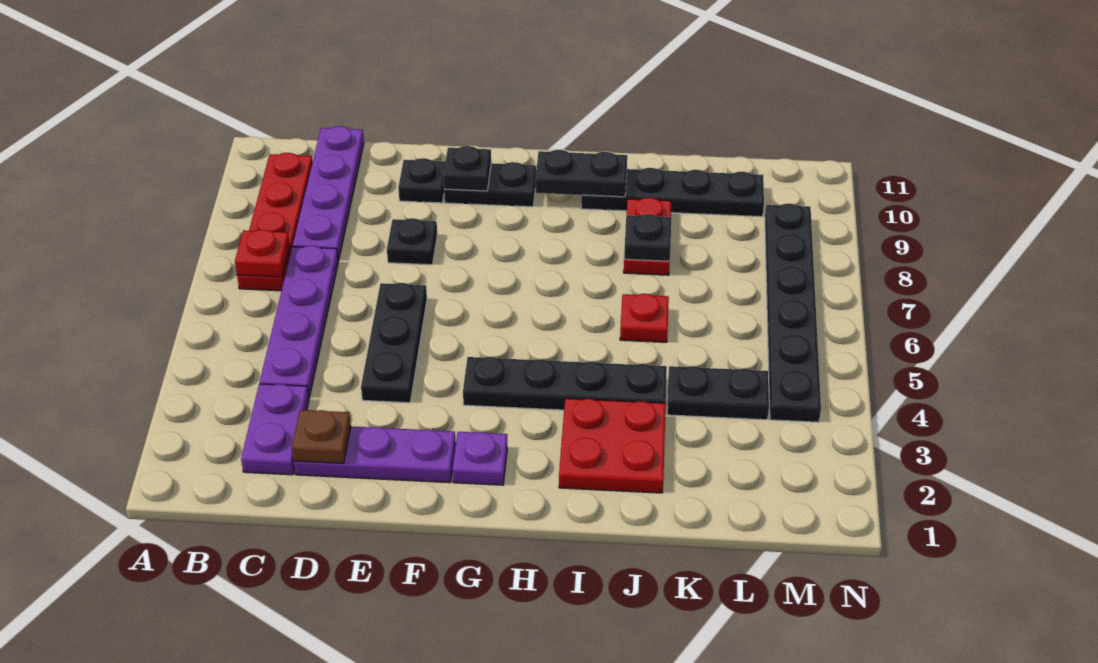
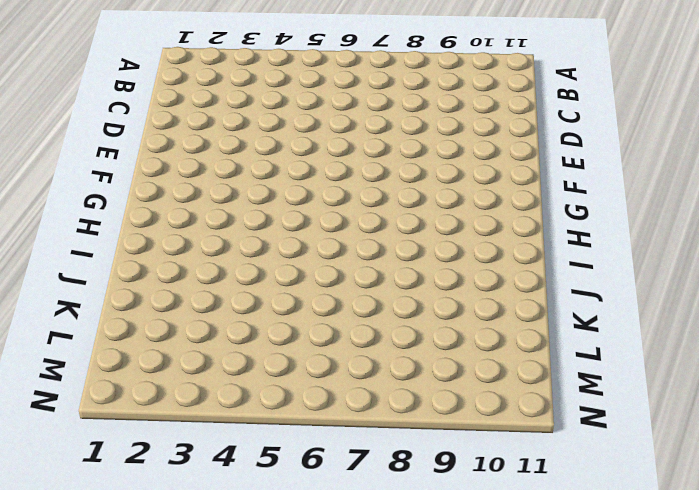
none -> red 1x4 plate [237,153,313,291]
none -> purple 1x2 plate [241,384,309,475]
none -> purple 1x4 plate [260,246,339,398]

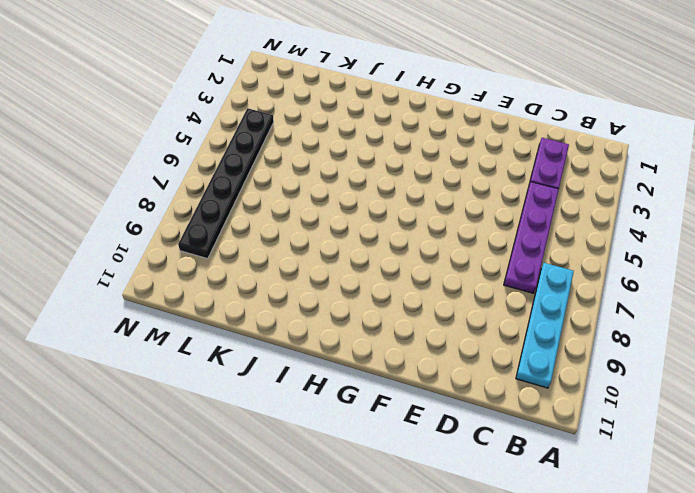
cyan 1x4 plate [516,263,574,388] -> red 1x4 plate [237,153,313,291]
none -> purple 1x4 plate [293,126,364,260]
none -> purple 1x3 plate [294,426,456,483]
none -> black 1x3 plate [361,283,427,403]

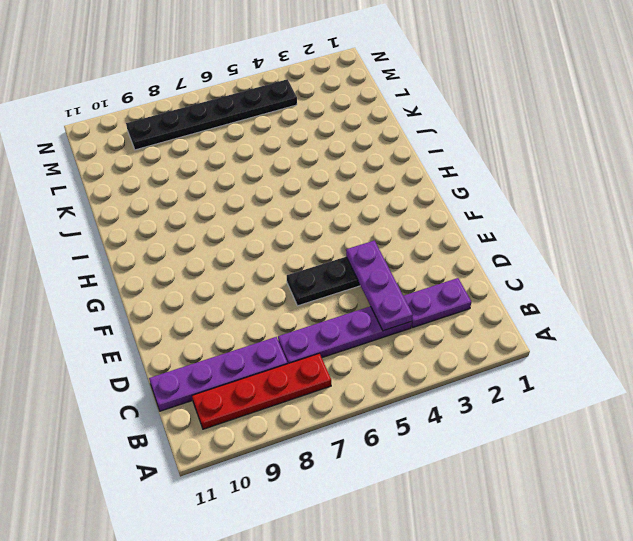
purple 1x3 plate [346,241,413,331] -> purple 1x3 plate moved to [294,426,456,483]
none -> black 1x1 plate [387,218,437,265]
none -> black 1x1 plate [398,158,445,203]
none -> black 1x2 plate [444,162,536,207]

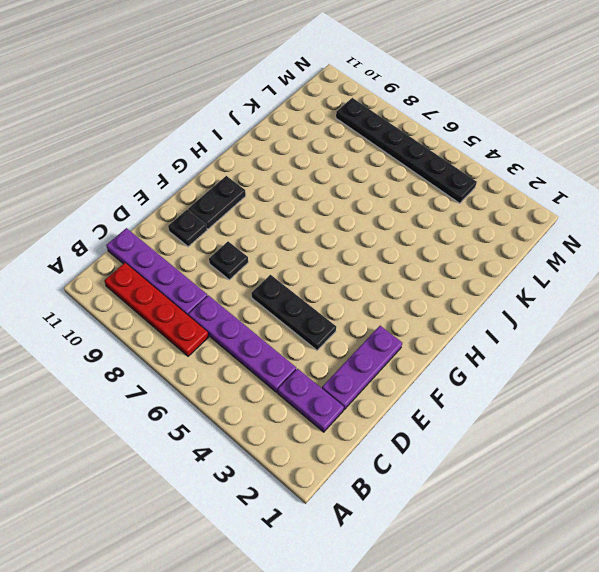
none -> purple 1x1 plate [452,432,507,485]
none -> black 1x4 plate [463,357,667,410]
none -> red 2x2 plate [559,398,666,493]

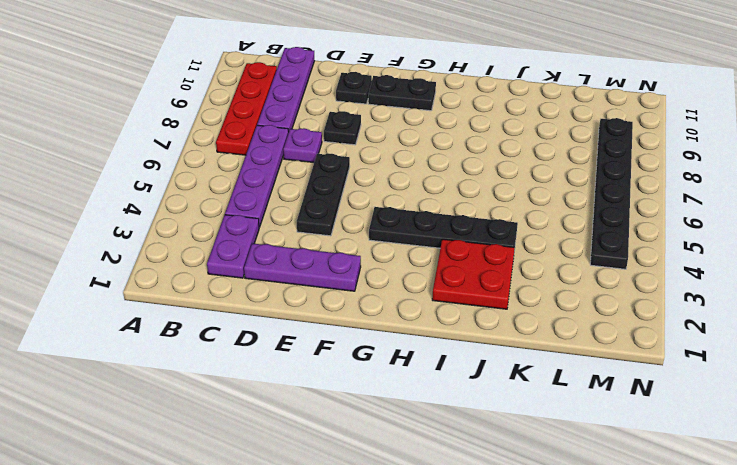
purple 1x1 plate [283,128,322,163] -> purple 1x1 plate moved to [452,432,507,485]
none -> black 1x4 plate [581,168,764,217]
none -> red 1x1 plate [620,294,669,342]
none -> red 1x2 plate [624,198,671,275]

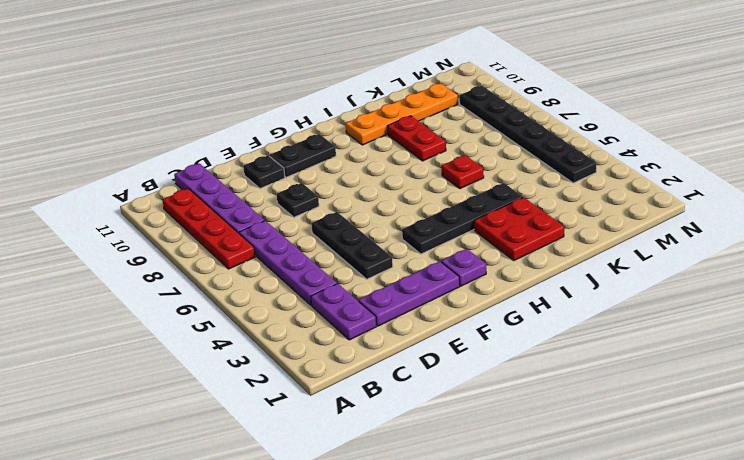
orange 1x4 plate [346,83,458,145] -> black 1x4 plate [581,168,764,217]
none -> black 1x2 plate [667,366,769,420]
none -> red 1x1 plate [235,229,290,277]
none -> brown 1x1 plate [292,410,351,463]

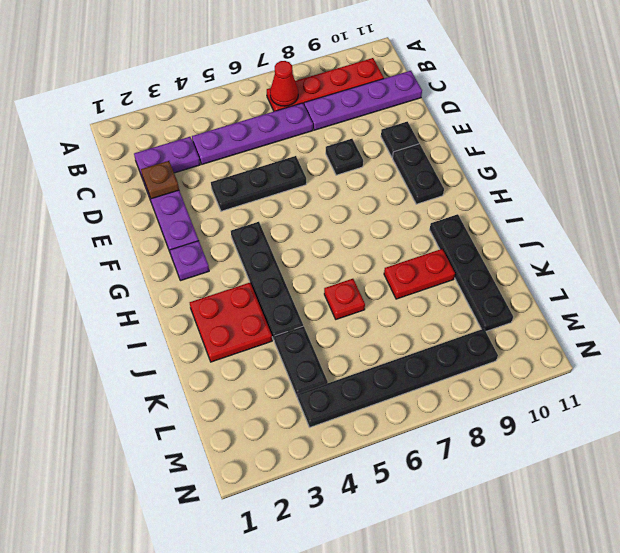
red 1x1 cone [270,61,298,106] -> red 1x1 plate [235,229,290,277]
none -> black 1x1 plate [443,146,491,191]
none -> black 1x2 plate [535,150,627,197]
none -> black 1x1 plate [624,214,671,261]

